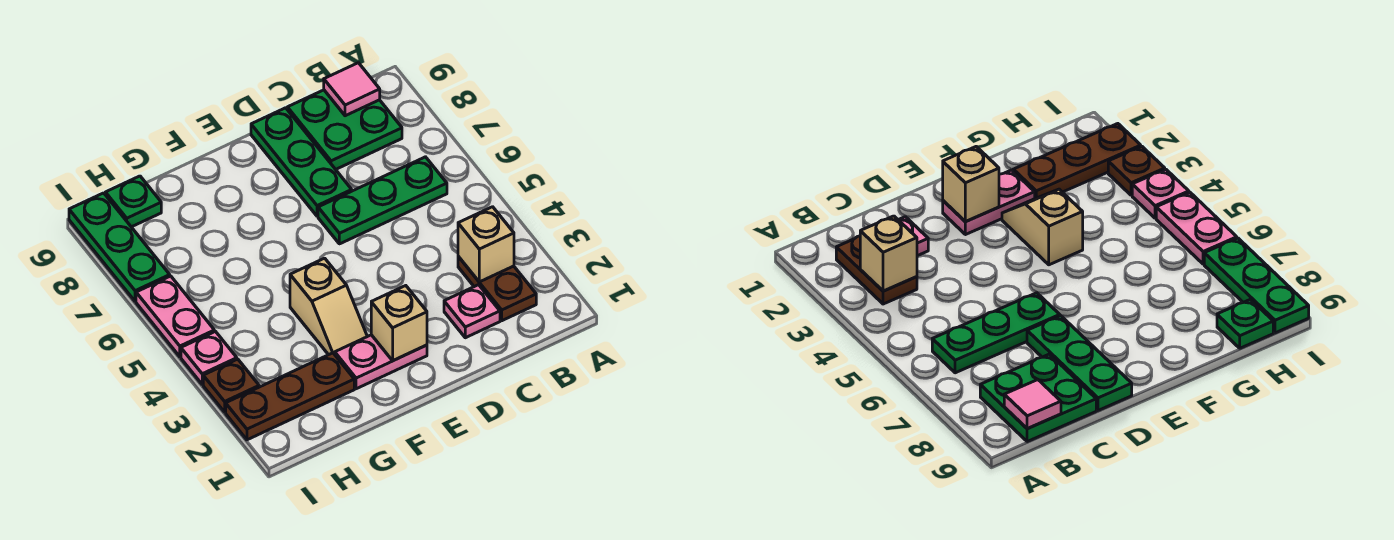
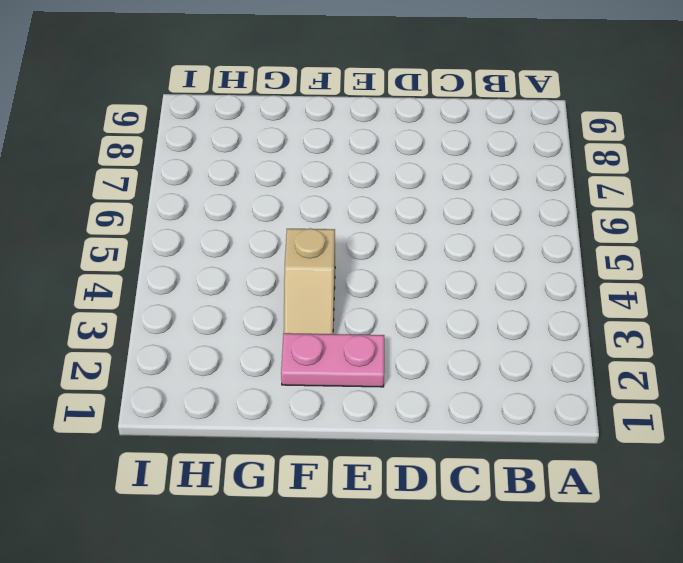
none -> brown 1x2 plate [458,256,536,321]
none -> green 1x3 plate [318,157,447,244]
none -> green 2x2 plate [287,90,402,169]

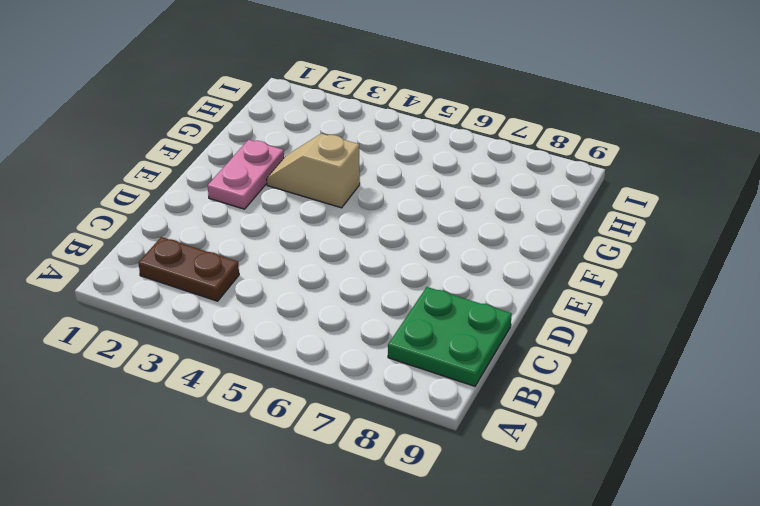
none -> green 1x3 plate [318,157,447,244]
none -> pink 1x1 plate [444,285,500,338]
none -> green 1x3 plate [251,108,352,216]

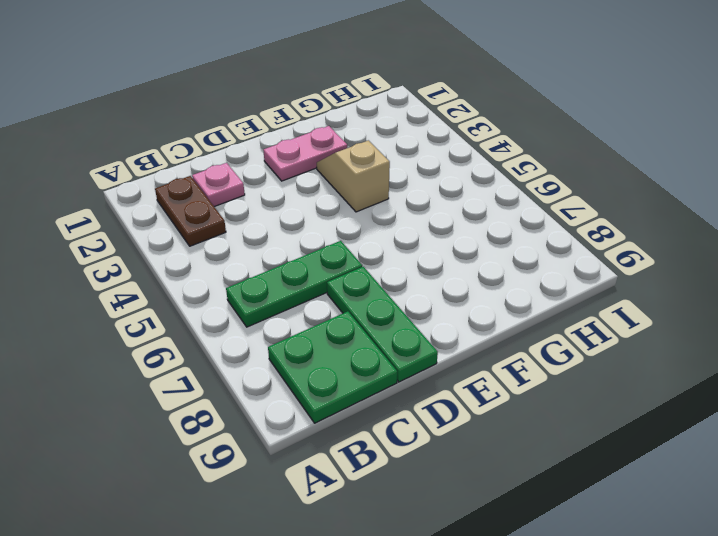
none -> brown 1x3 plate [226,353,354,440]
none -> green 1x1 plate [105,176,161,227]
none -> brown 1x1 plate [203,359,259,412]

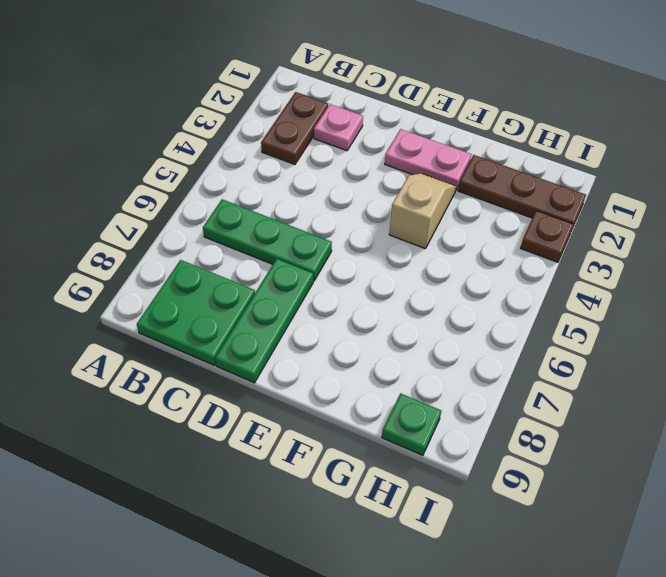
none -> pink 1x1 plate [181,332,237,384]
none -> pink 1x2 plate [136,276,214,357]
none -> green 1x3 plate [69,193,170,301]

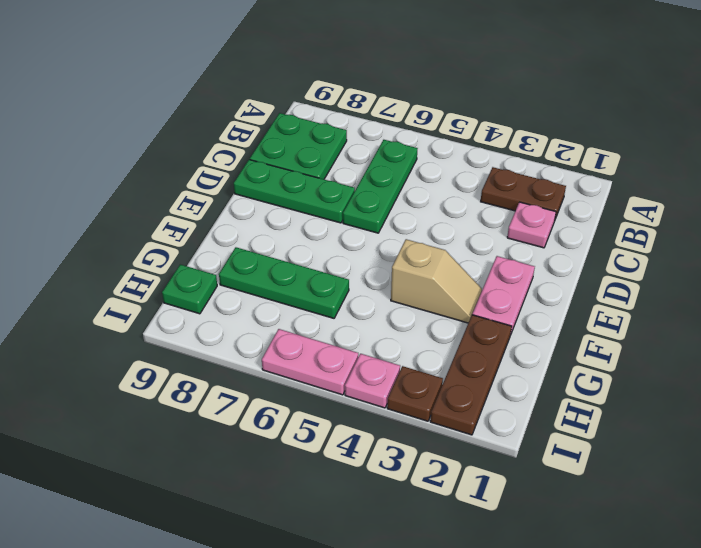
green 1x3 plate [219,247,349,318] -> green 1x3 plate moved to [69,193,170,301]
none -> tan 1x1 brick [458,207,514,282]
none -> pink 1x1 tile [324,63,380,116]
none -> tan 1x1 brick [371,286,427,361]

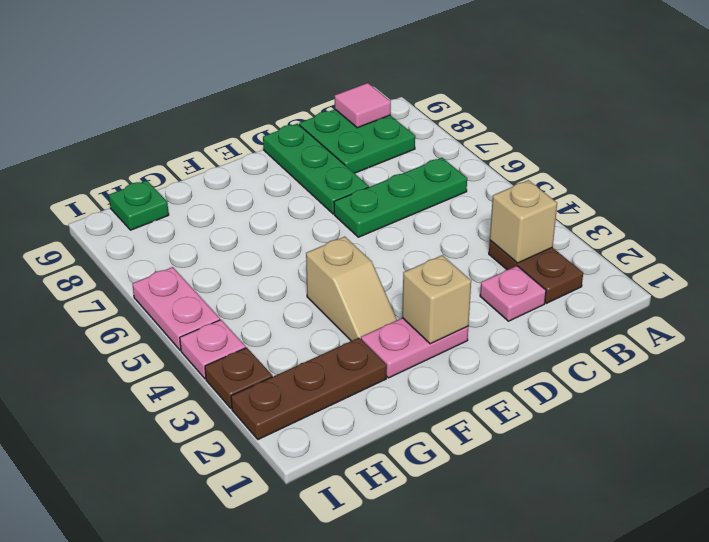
none -> green 1x3 plate [69,193,170,301]

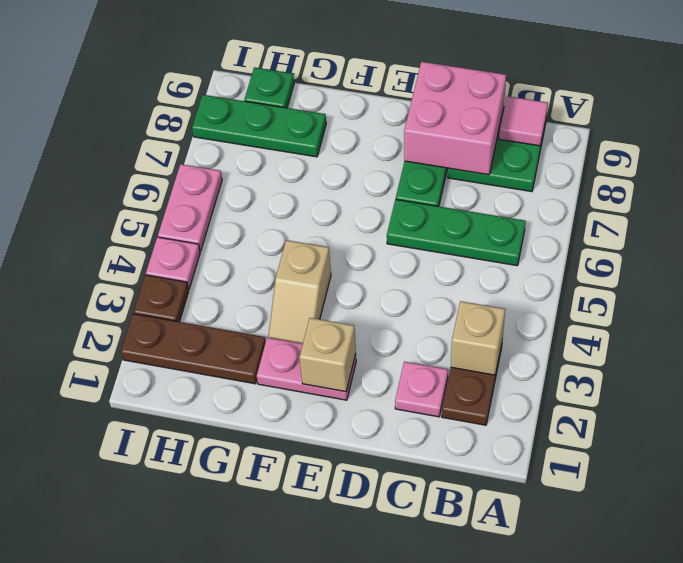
pink 2x2 brick [404,62,506,175] -> none
green 1x3 plate [192,95,326,157] -> green 1x3 plate turned to [69,193,170,301]

